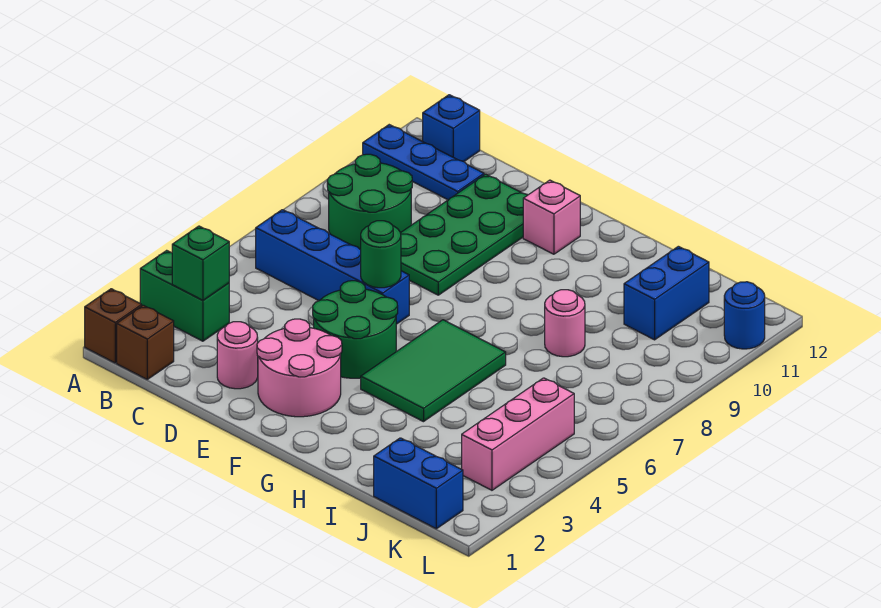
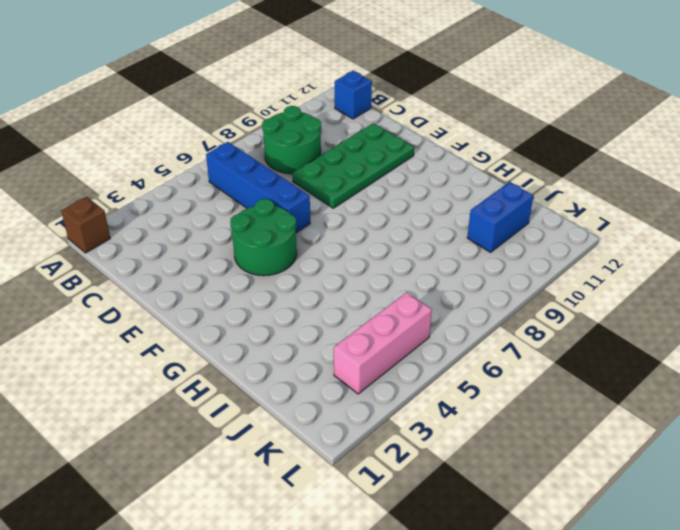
none -> green 1x2 brick [140,250,229,341]
none -> blue 1x3 plate [363,125,484,200]
none -> brown 1x1 brick [117,305,174,379]

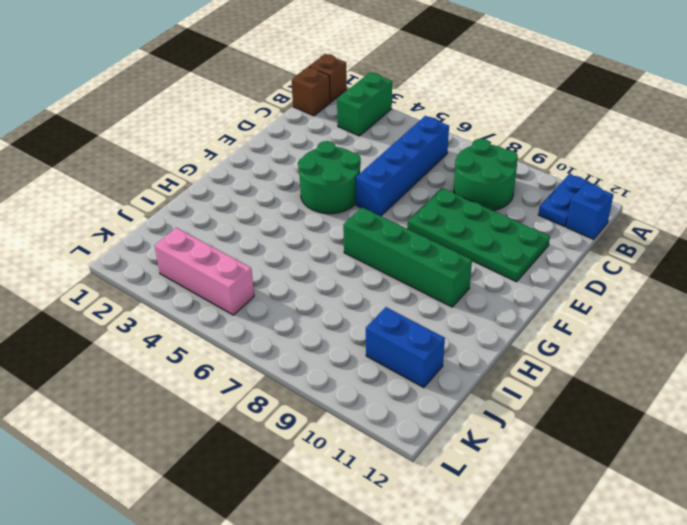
blue 1x2 plate [538,174,595,227] -> blue 1x3 plate [363,125,484,200]
green 1x4 brick [343,208,472,307] -> none
none -> pink 1x1 round brick [217,322,258,389]
none -> pink 2x2 round brick [257,319,342,417]
none -> pink 1x1 brick [523,180,580,254]

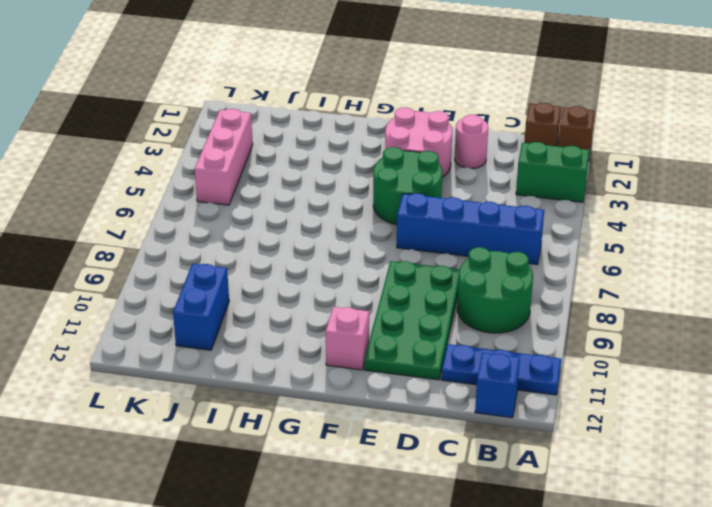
none -> green 2x3 tile [361,320,506,422]
none -> pink 1x1 round brick [545,290,585,357]
none -> blue 1x2 brick [374,438,463,529]

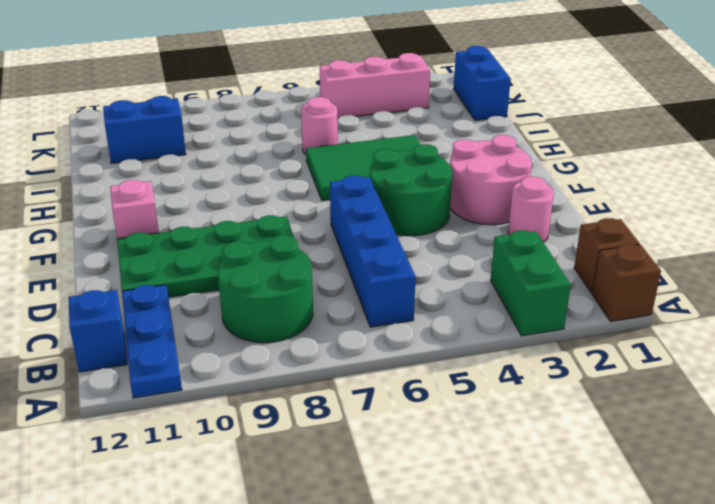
pink 1x1 round brick [301,97,338,154] -> pink 1x1 round brick moved to [545,290,585,357]
none -> blue 1x1 round brick [724,282,765,349]
none -> green 1x1 brick [172,226,229,300]
none -> green 1x1 round brick [361,221,401,288]

